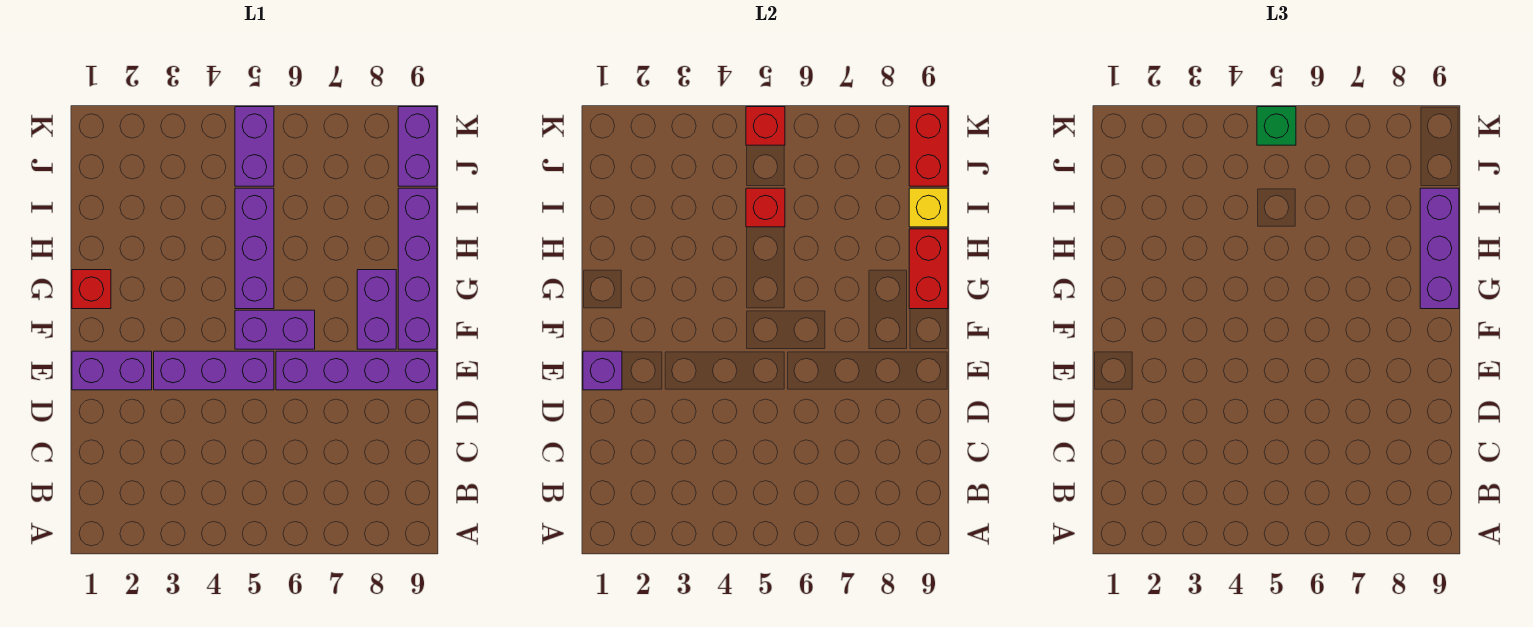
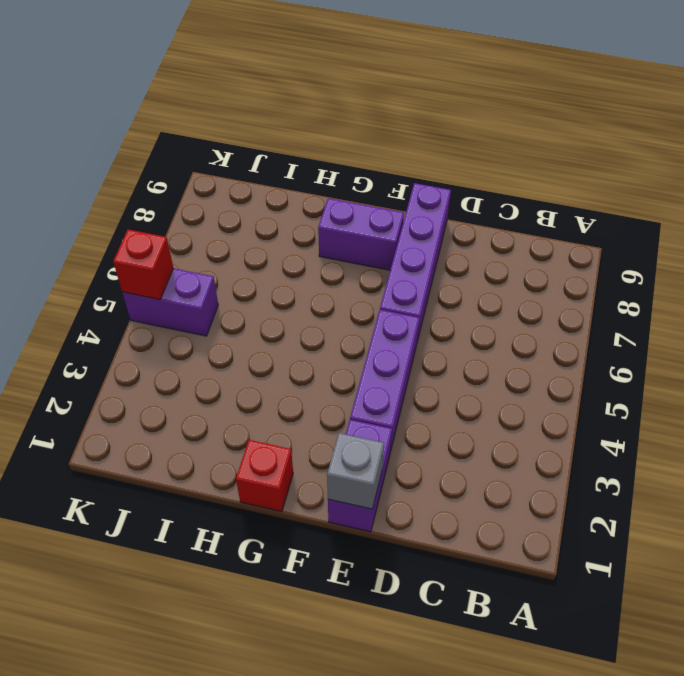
grey 1x1 brick [327,433,384,509] -> purple 1x1 brick [583,351,622,390]
none -> purple 1x2 brick [235,310,315,349]
none -> purple 1x4 brick [398,188,437,349]
none -> purple 1x3 brick [235,188,274,309]

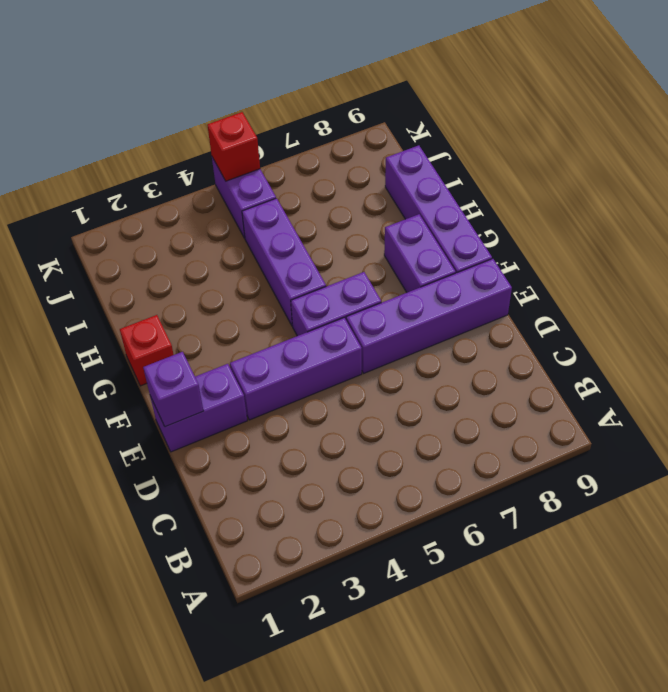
none -> purple 1x2 brick [398,107,437,186]
none -> red 1x2 brick [909,229,948,309]
none -> red 1x1 brick [746,188,785,227]

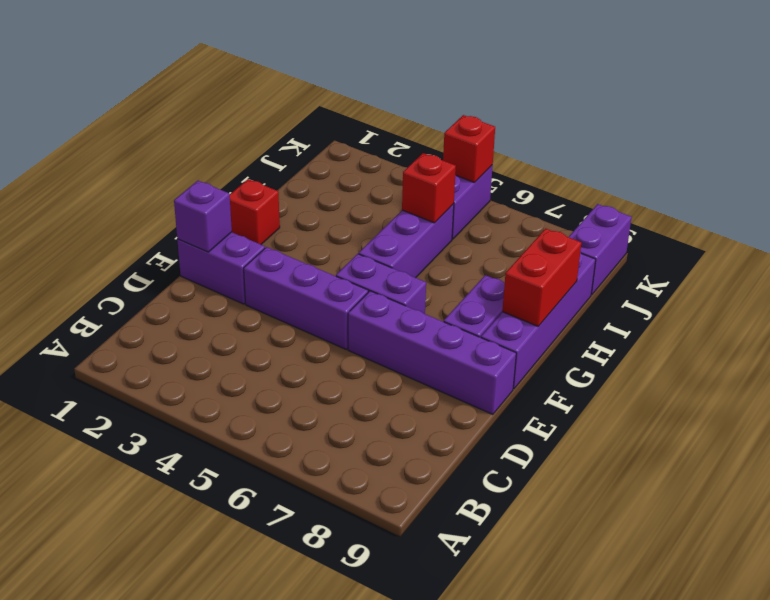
none -> yellow 1x1 brick [909,188,948,227]
none -> red 1x2 brick [909,107,948,186]
none -> purple 1x3 brick [1420,188,1459,309]

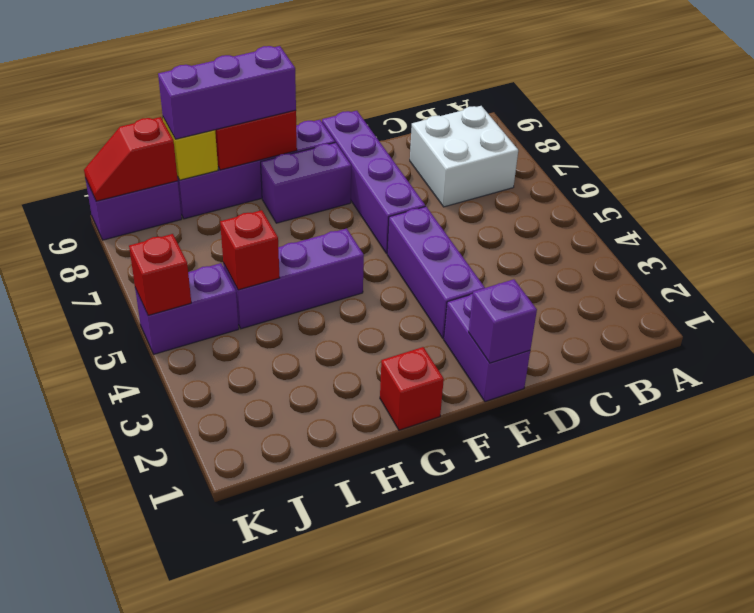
white 2x2 brick [410,106,518,207] -> none
red 1x2 slope [84,117,178,201] -> red 1x2 brick [909,107,948,186]
none -> purple 1x2 brick [235,310,315,349]
none -> green 1x1 brick [1257,107,1296,145]

